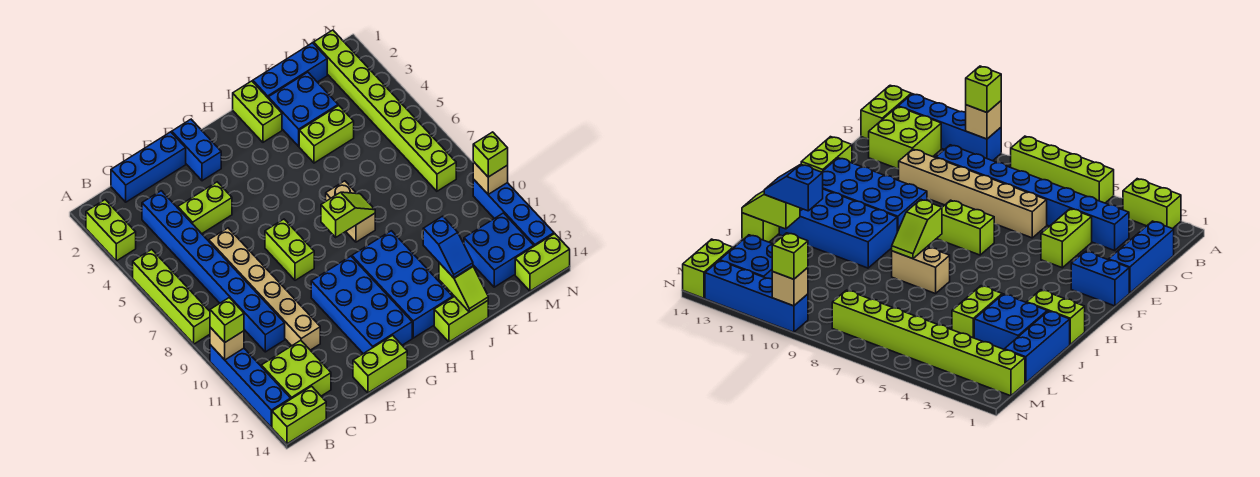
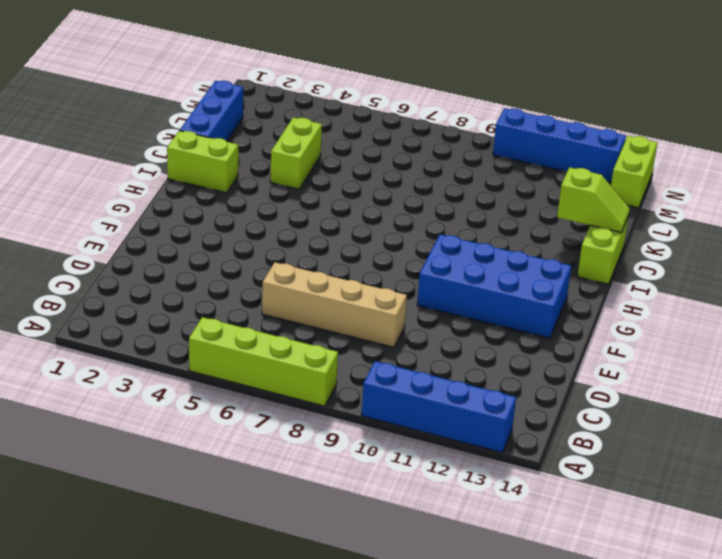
tan 1x4 brick [262,262,407,347] -> tan 1x6 brick [209,228,320,350]
none -> lime 1x2 brick [86,200,136,261]
none -> lime 1x2 brick [272,386,326,444]
none -> lime 2x2 brick [261,340,331,399]
none -> blue 1x3 brick [111,132,186,202]

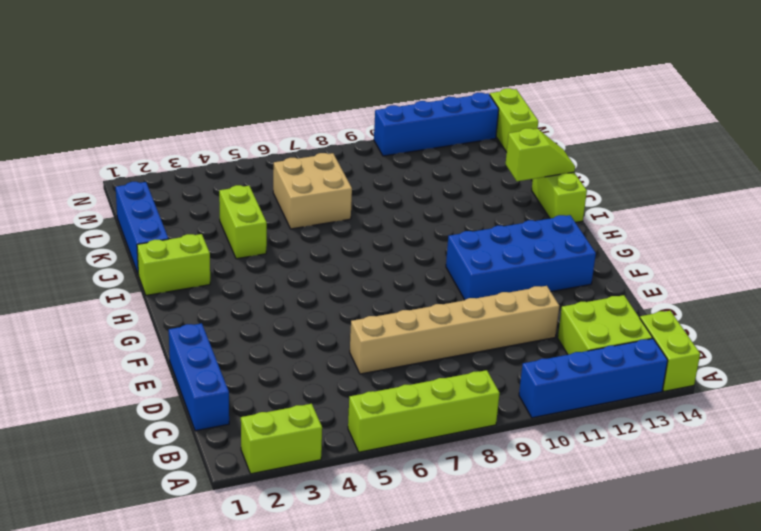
tan 2x2 brick [273,153,352,229] -> none
none -> blue 1x8 brick [142,191,285,352]
none -> lime 1x2 brick [178,182,232,234]
none -> lime 1x2 brick [353,335,407,393]
none -> blue 1x2 brick [172,119,221,181]

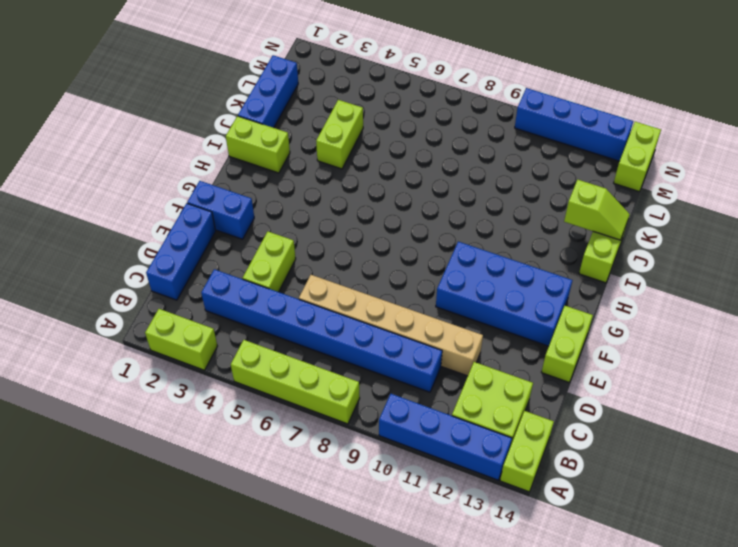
none -> lime 1x2 brick [265,219,314,280]
none -> blue 2x4 brick [352,231,453,338]
none -> tan 1x2 brick [326,181,375,242]
none -> blue 2x2 brick [268,72,338,146]

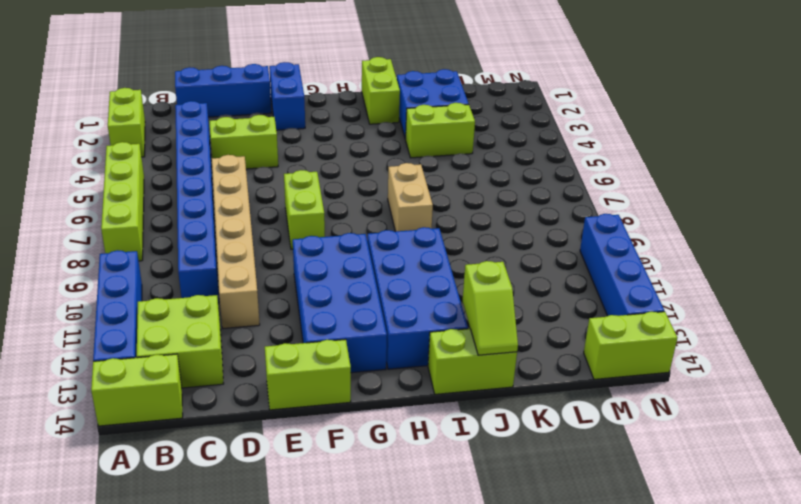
none -> blue 1x3 brick [253,43,327,98]
none -> blue 2x2 brick [464,213,534,287]
none -> lime 1x8 brick [314,30,456,191]
none -> tan 1x1 brick [210,327,244,360]

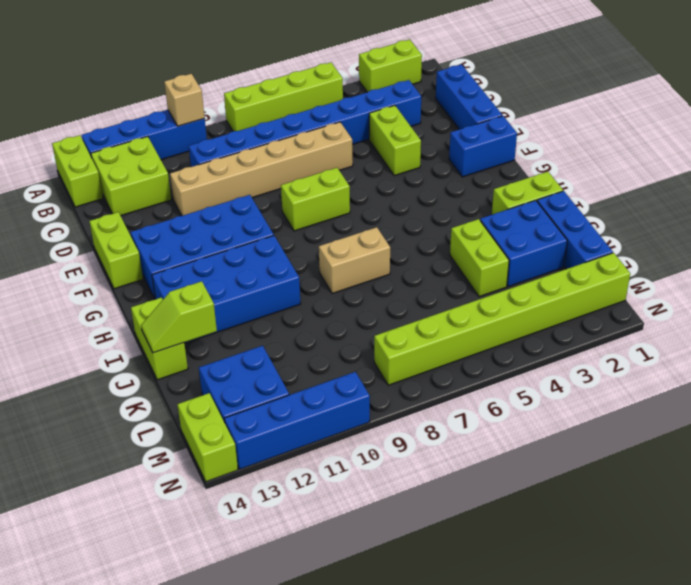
none -> lime 1x2 slope [321,192,375,237]
none -> tan 1x1 brick [473,162,508,194]
none -> lime 1x1 brick [210,298,244,342]
none -> blue 1x2 slope [423,216,473,278]

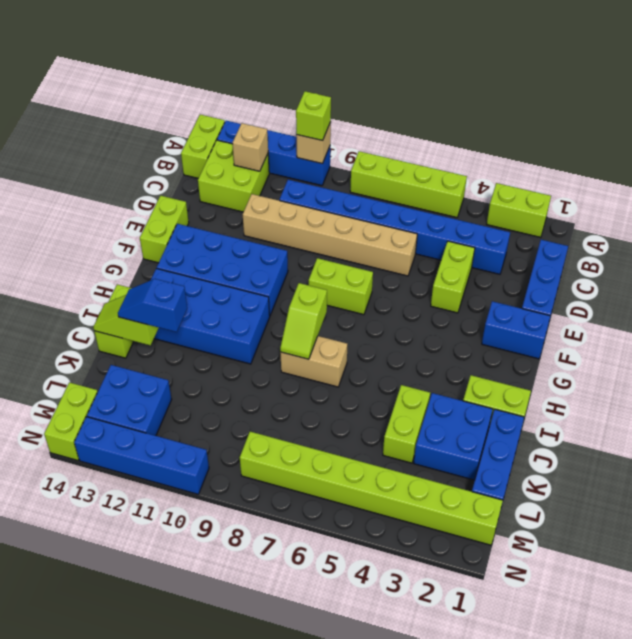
tan 1x1 brick [232,123,268,171] -> tan 1x1 brick moved to [473,162,508,194]
none -> lime 1x1 brick [473,132,508,177]

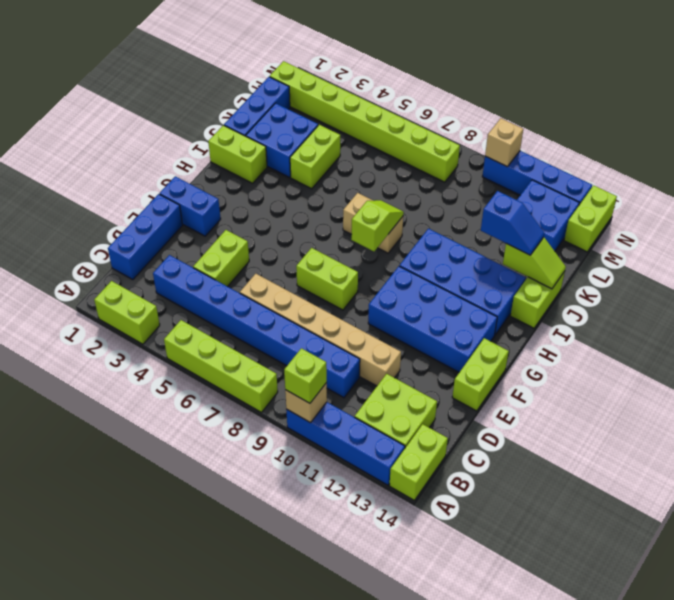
none -> lime 1x1 brick [473,132,508,177]

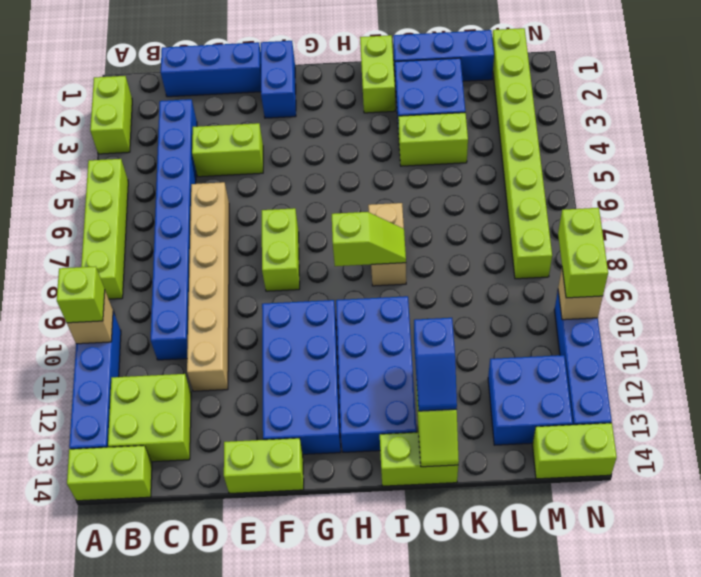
lime 1x2 brick [558,208,608,298] -> lime 1x1 brick [473,132,508,177]

